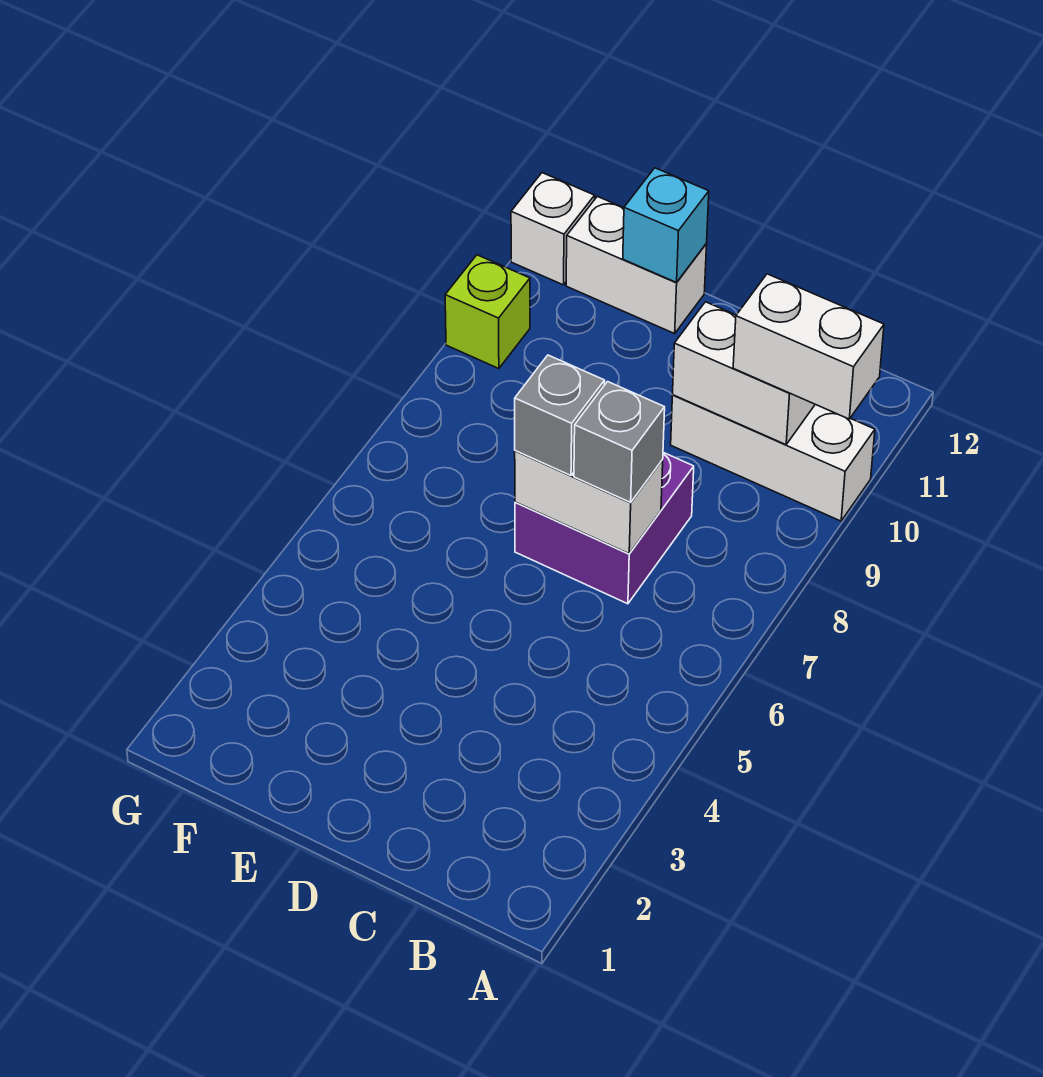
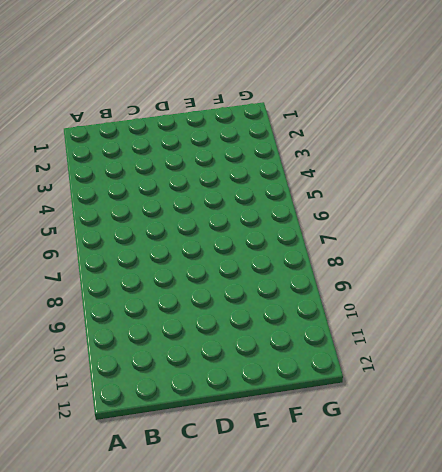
none -> white 1x3 brick [671,395,875,521]
none -> purple 2x2 brick [515,452,694,604]

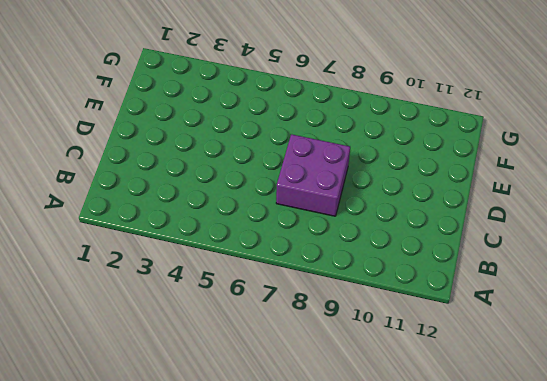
none -> white 1x3 brick [671,395,875,521]
none -> white 1x2 brick [566,196,707,334]

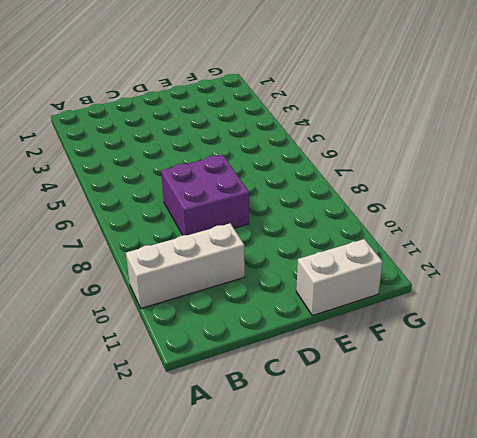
none -> lime 1x1 brick [445,255,530,369]
none -> white 1x1 brick [511,173,595,285]

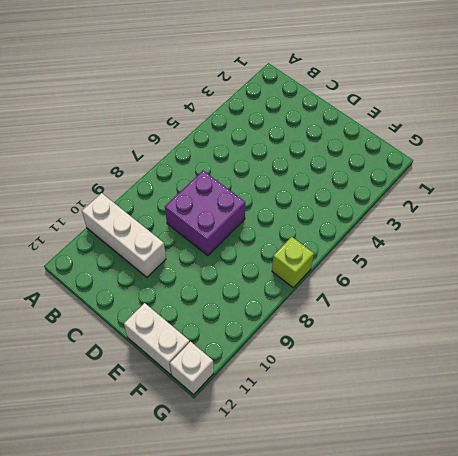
lime 1x1 brick [272,237,314,288] -> lime 1x1 brick moved to [445,255,530,369]
none -> white 1x2 brick [673,302,815,445]
none -> white 1x2 brick [515,451,663,554]

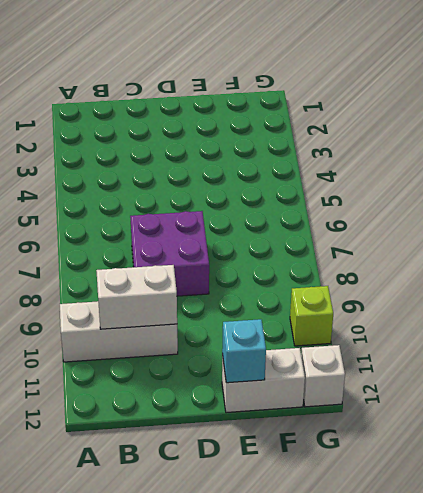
none -> white 1x2 brick [515,451,663,554]
none -> white 1x2 brick [733,274,884,419]

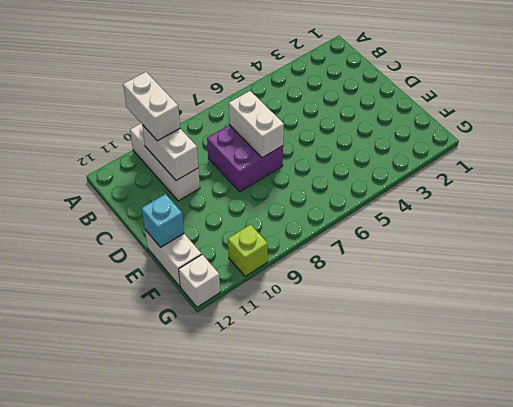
none -> grey 1x1 brick [574,382,665,502]
none -> grey 1x1 brick [515,355,605,475]

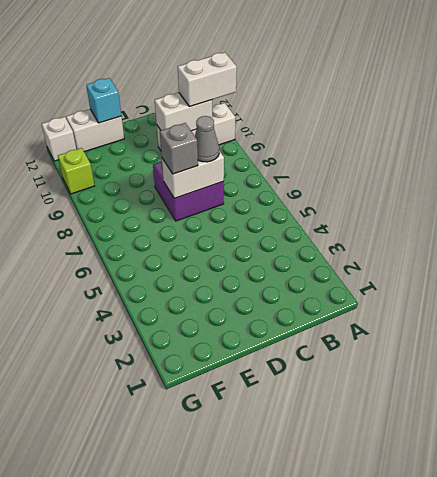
grey 1x1 cone [195,116,219,162] -> grey 1x1 brick [574,382,665,502]

